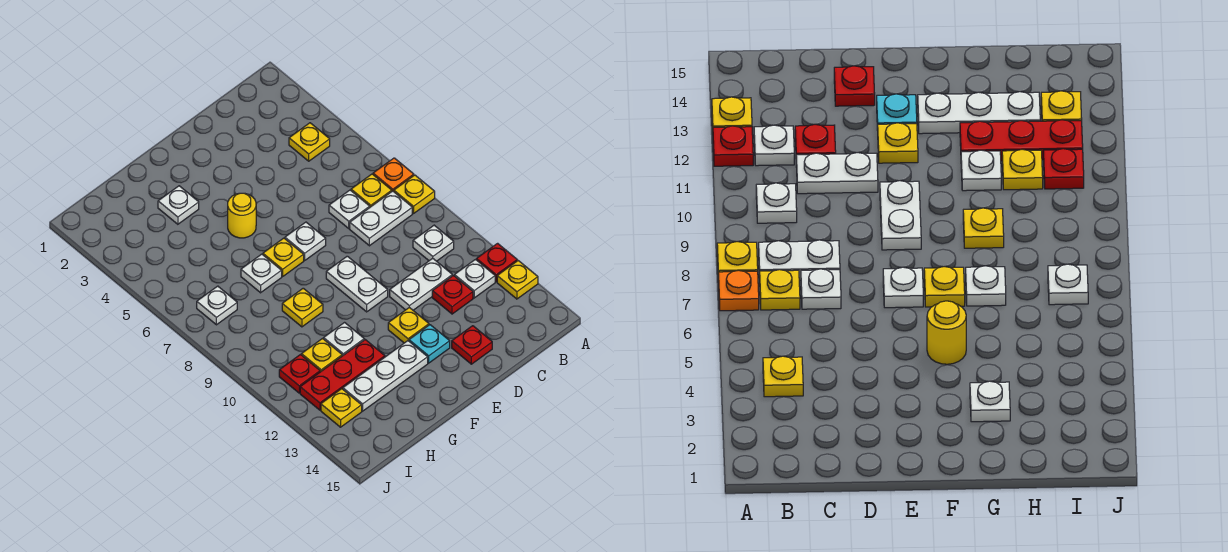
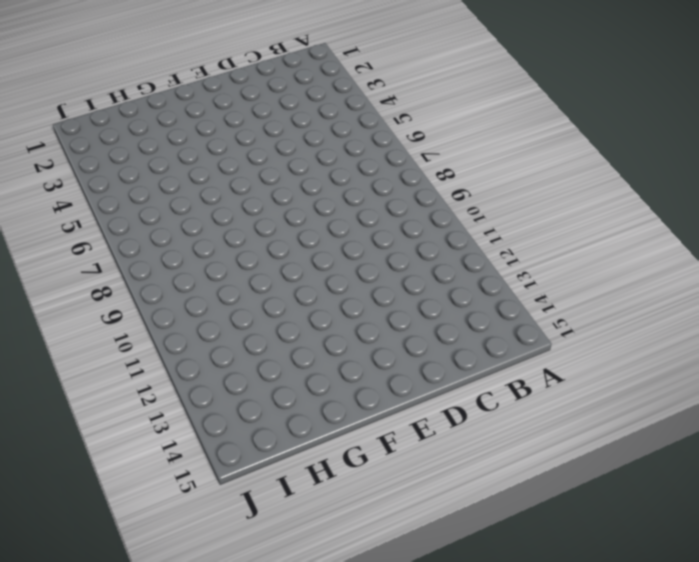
none -> orange 1x1 plate [373,158,414,191]
none -> yellow 1x1 plate [394,175,435,214]
none -> red 1x1 plate [477,243,517,282]

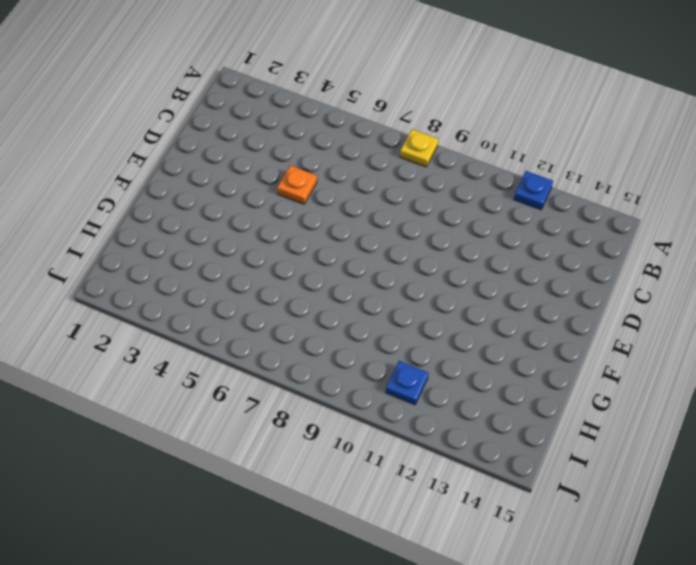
blue 1x1 plate [514,171,553,210] -> red 1x1 plate [477,243,517,282]
orange 1x1 plate [277,165,317,204] -> orange 1x1 plate moved to [373,158,414,191]
blue 1x1 plate [386,361,428,405] -> red 1x1 plate [279,355,320,393]
none -> yellow 1x1 plate [497,261,538,299]
none -> yellow 1x1 plate [289,123,330,161]
none -> yellow 1x1 plate [351,174,392,207]

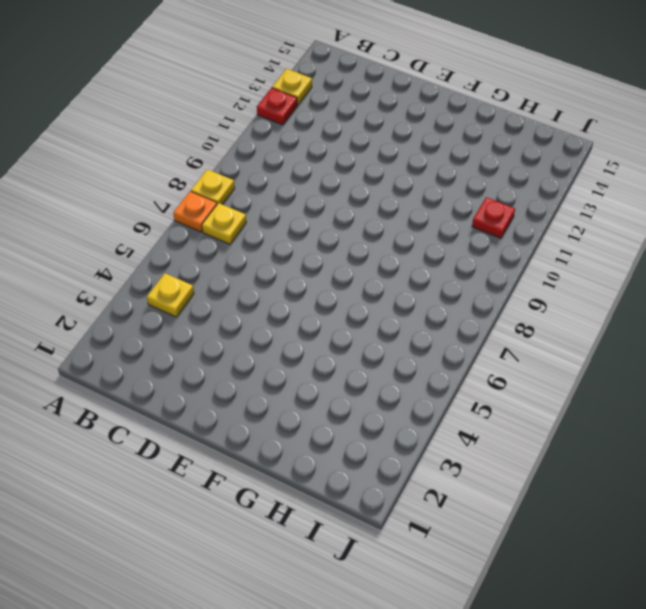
none -> white 1x2 plate [350,191,412,246]
none -> white 1x1 plate [413,225,454,261]
none -> white 1x1 plate [455,260,495,298]

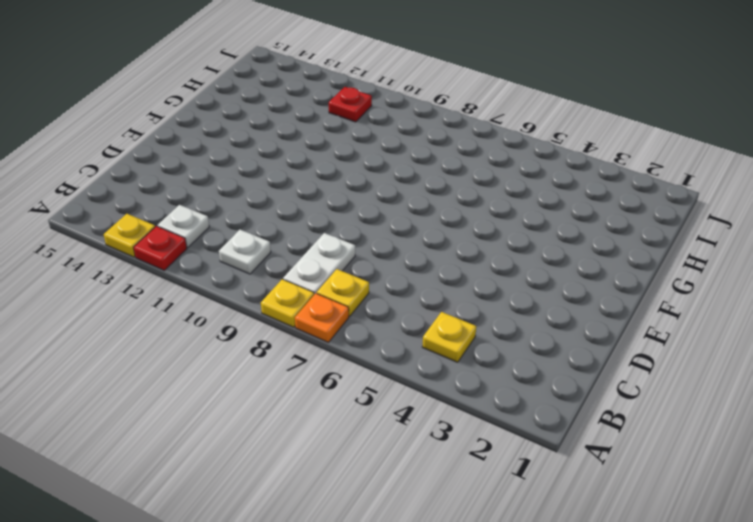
none -> white 1x1 plate [329,190,370,228]
none -> white 1x2 plate [390,258,452,310]
none -> red 1x1 plate [432,276,473,314]

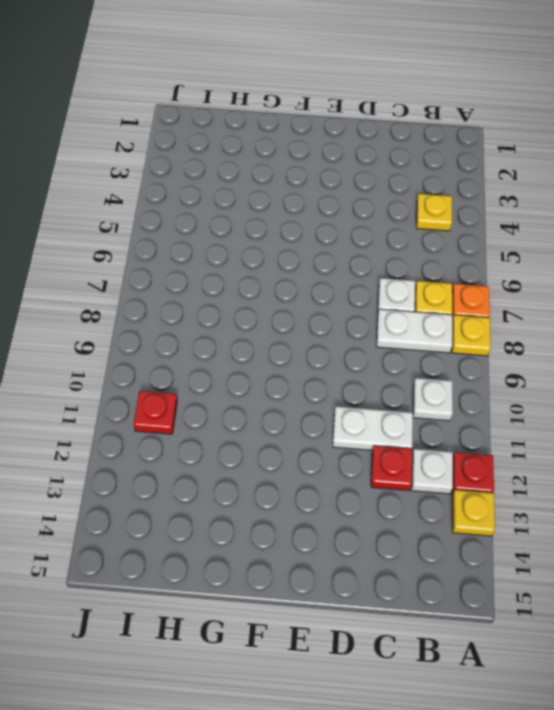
none -> red 1x1 plate [452,326,492,364]
none -> white 1x1 plate [285,222,326,260]
none -> white 1x2 plate [326,256,388,312]

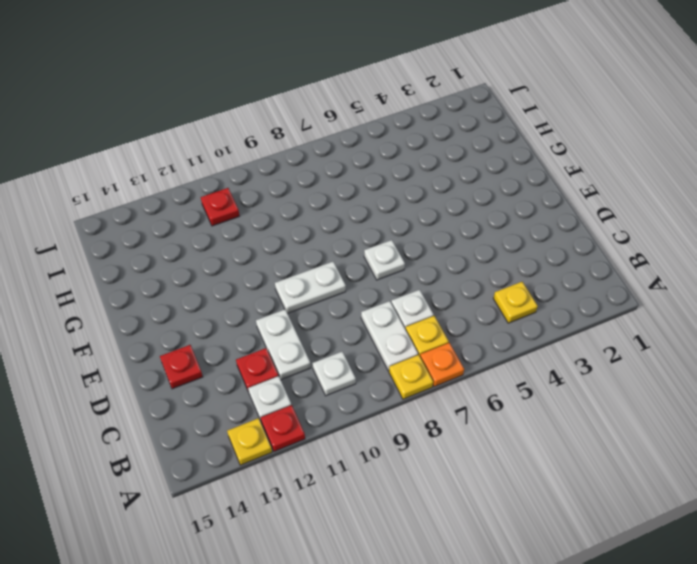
none -> yellow 1x1 plate [388,307,429,343]
none -> cyan 1x1 plate [409,325,450,363]
none -> yellow 1x1 round brick [228,193,256,238]

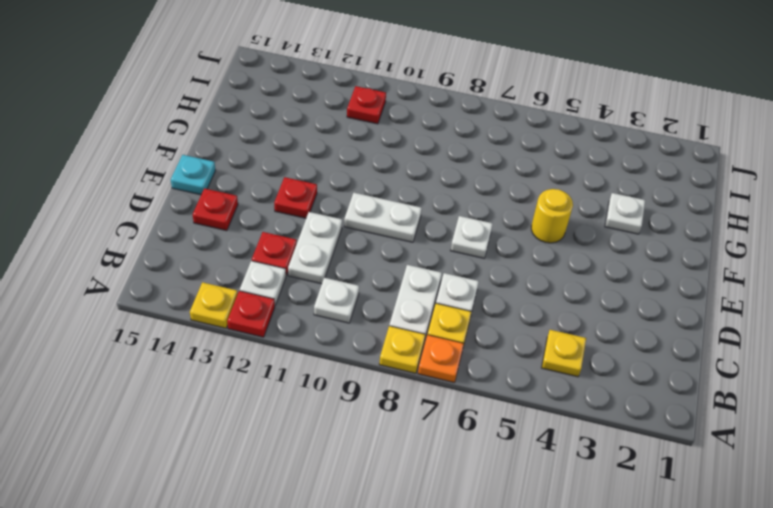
red 1x1 plate [274,177,317,218] -> yellow 1x1 plate [388,307,429,343]
cyan 1x1 plate [171,155,215,195] -> cyan 1x1 plate moved to [409,325,450,363]
none -> yellow 1x1 plate [263,238,304,277]
none -> white 1x3 plate [343,341,428,411]
none -> white 1x1 plate [241,254,282,293]

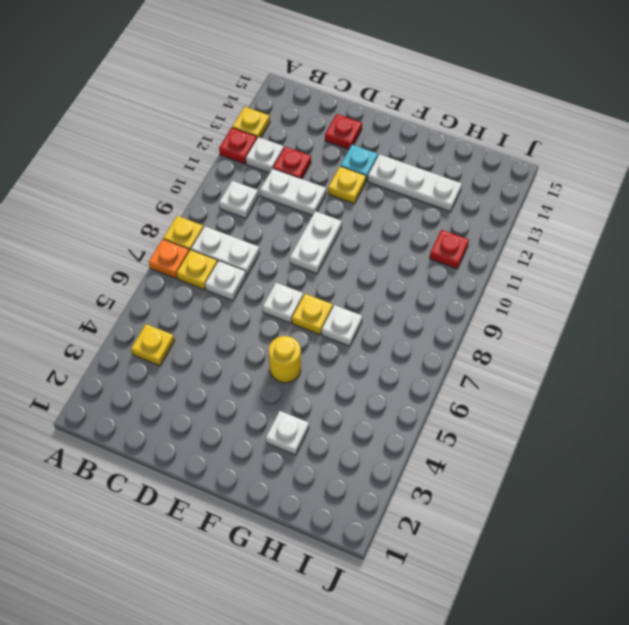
none -> yellow 1x1 plate [282,288,323,327]
none -> white 1x1 plate [324,323,364,356]
none -> red 1x3 plate [300,340,385,410]

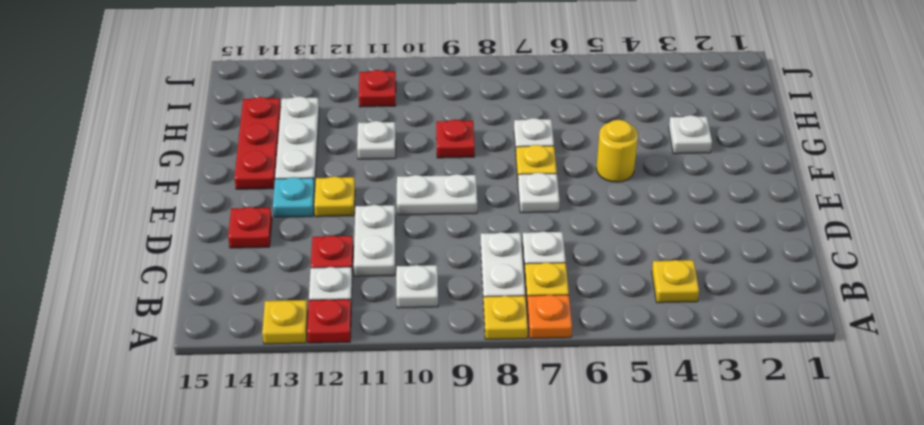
red 1x3 plate [235,97,281,189] -> red 1x3 plate moved to [300,340,385,410]
red 1x1 plate [436,120,475,158] -> yellow 1x1 plate [282,288,323,327]
none -> yellow 1x1 plate [302,339,342,372]
none -> white 1x1 plate [197,286,237,325]
none -> yellow 1x1 plate [321,389,362,427]

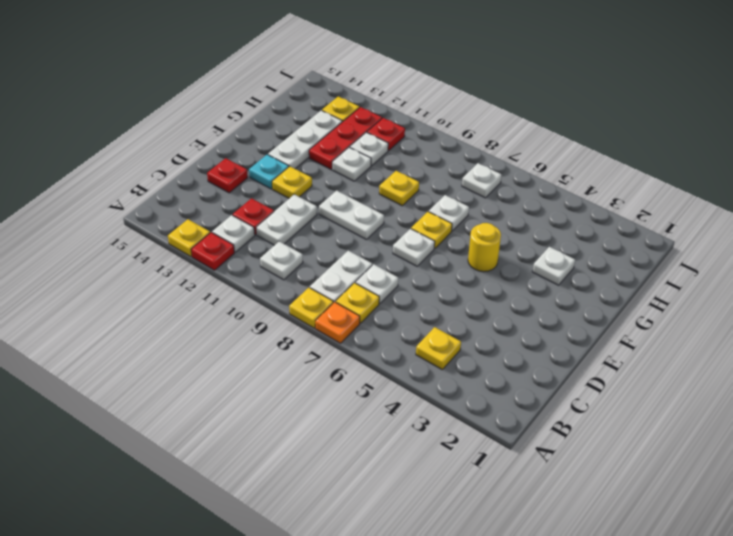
white 1x1 plate [350,132,388,166] -> yellow 1x1 plate [302,339,342,372]

